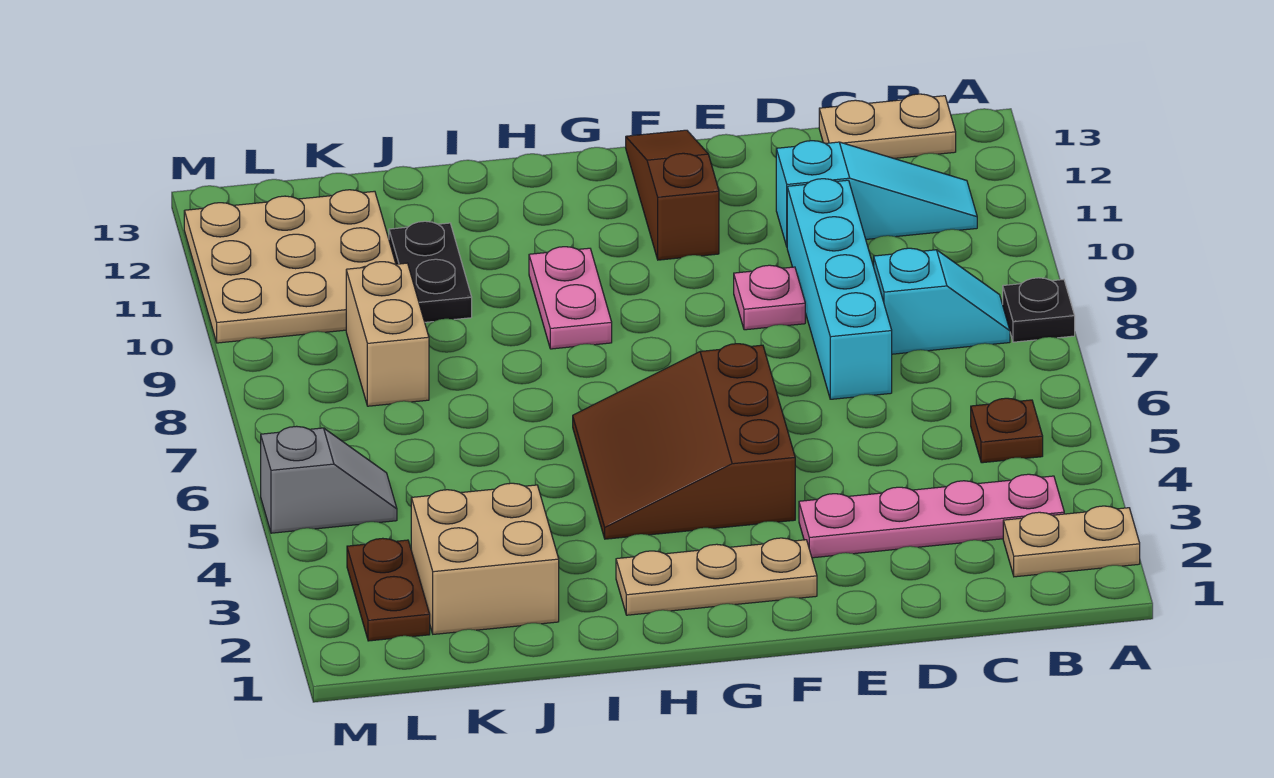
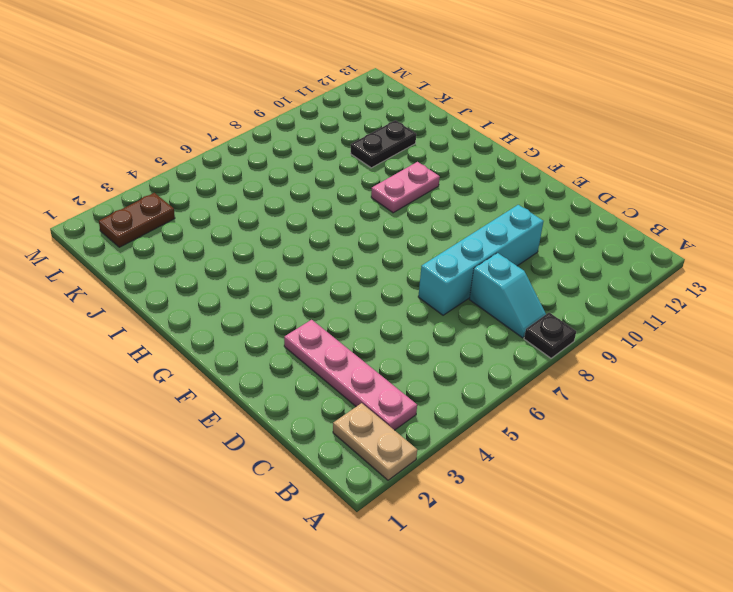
none -> brown 1x1 plate [971,398,1043,463]
none -> cyan 1x3 slope [776,141,977,246]
none -> tan 1x2 plate [819,94,956,158]

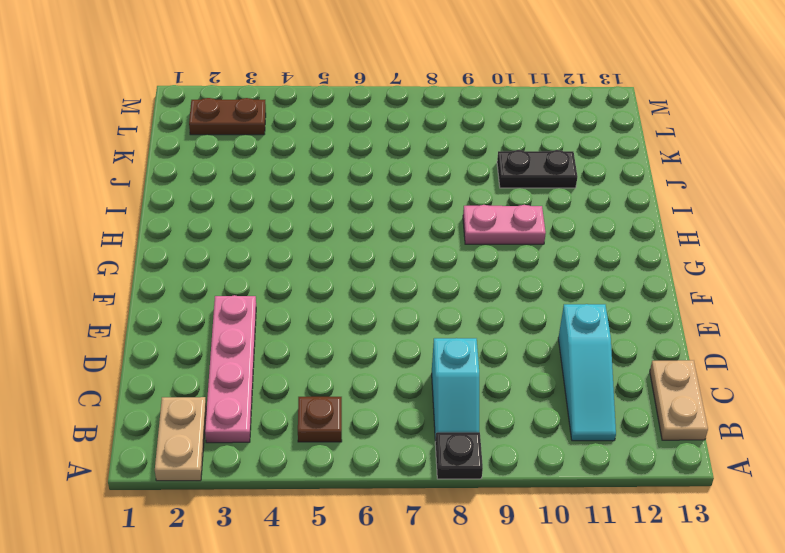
none -> cyan 1x4 brick [787,179,892,399]
none -> pink 1x1 plate [734,265,805,330]
none -> tan 1x3 plate [616,538,817,615]

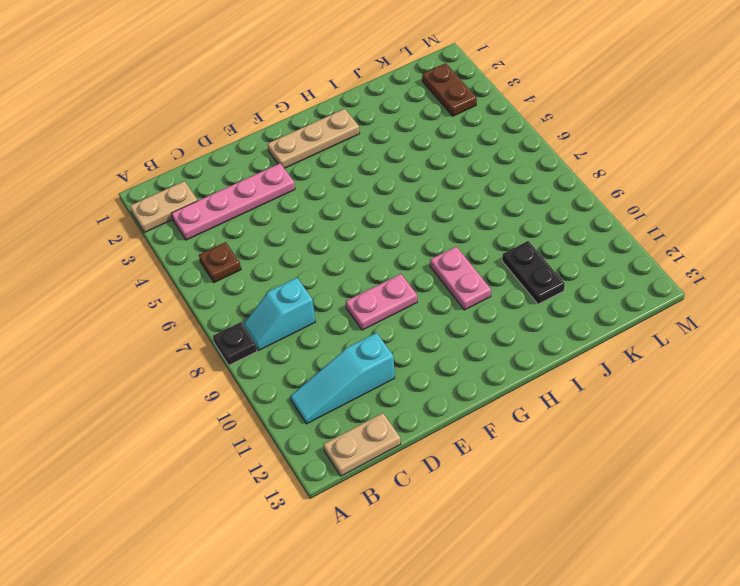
pink 1x2 plate [346,274,417,330] -> pink 1x1 plate [734,265,805,330]
none -> cyan 1x4 brick [787,179,892,399]
none -> brown 3x3 slope [573,344,795,539]
none -> brown 1x3 slope [626,130,719,260]

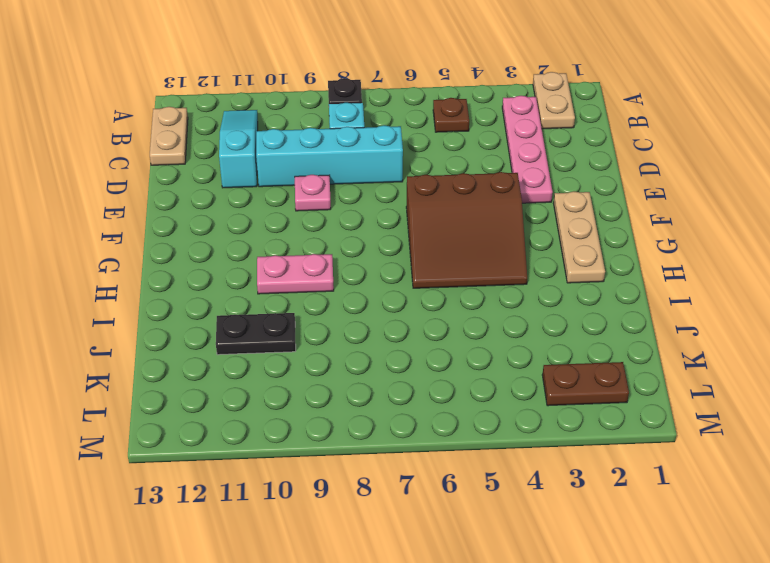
none -> brown 1x3 slope [626,130,719,260]
none -> tan 2x2 brick [411,483,559,634]
none -> tan 1x2 brick [346,262,429,406]

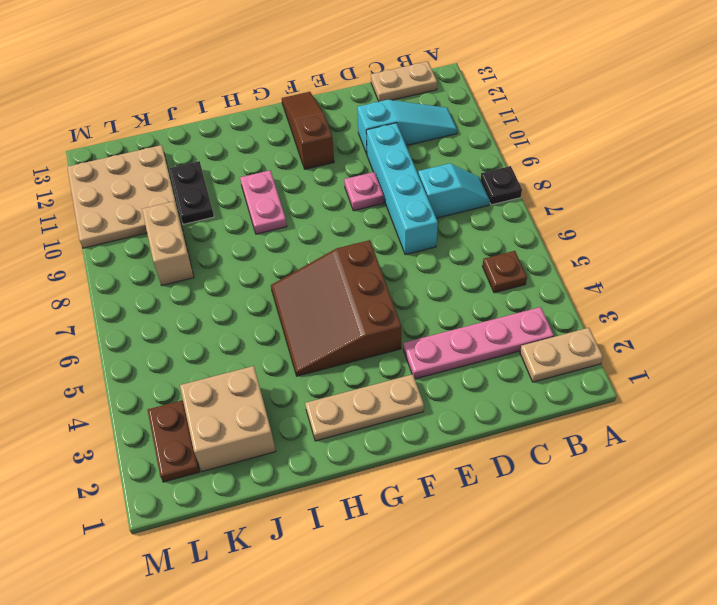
none -> grey 1x2 slope [261,426,397,533]

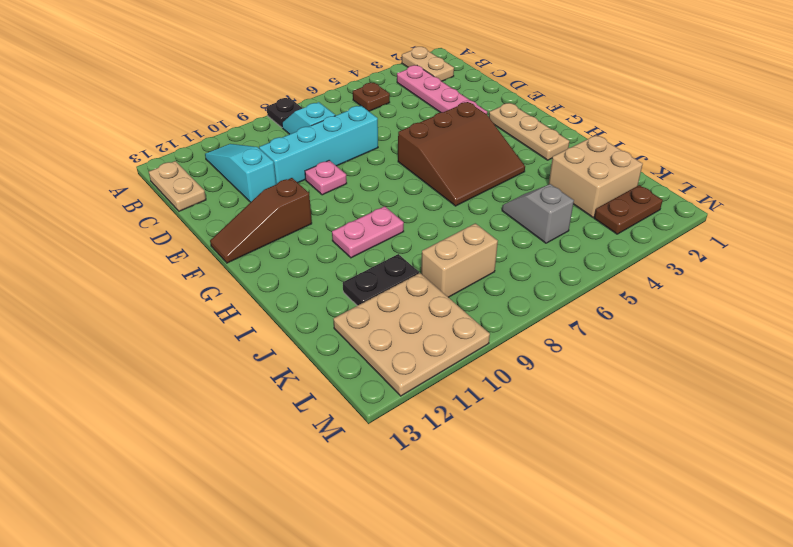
grey 1x2 slope [502,184,574,243] -> grey 1x2 slope moved to [261,426,397,533]

